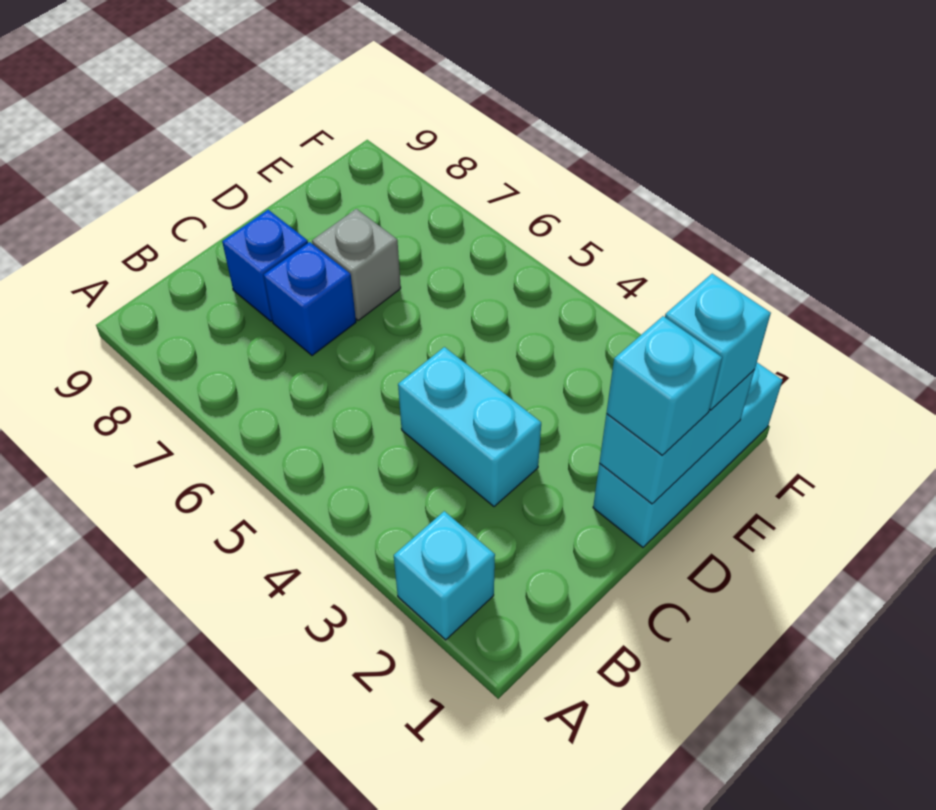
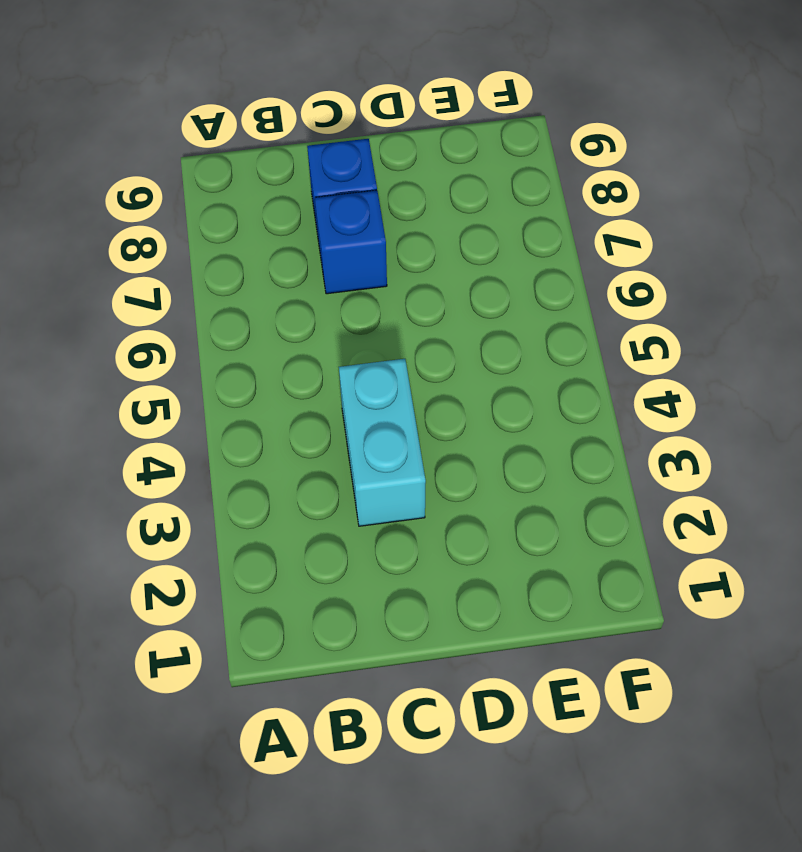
none -> cyan 1x1 brick [394,511,495,640]
none -> cyan 1x3 brick [593,363,782,547]

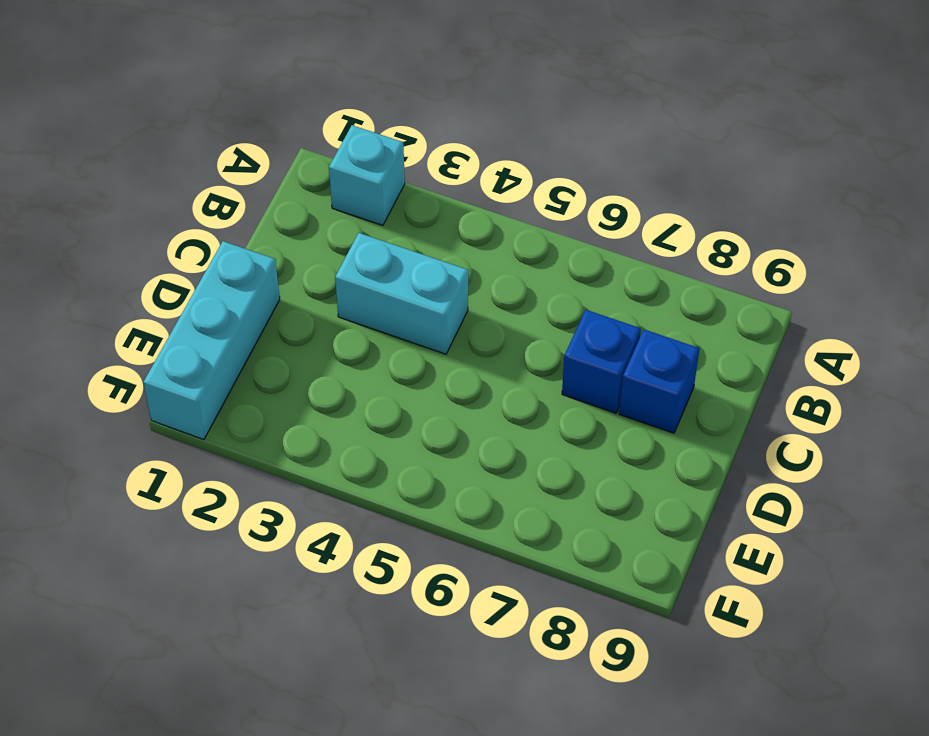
none -> grey 1x1 brick [312,209,401,320]
none -> cyan 1x2 brick [599,369,755,504]

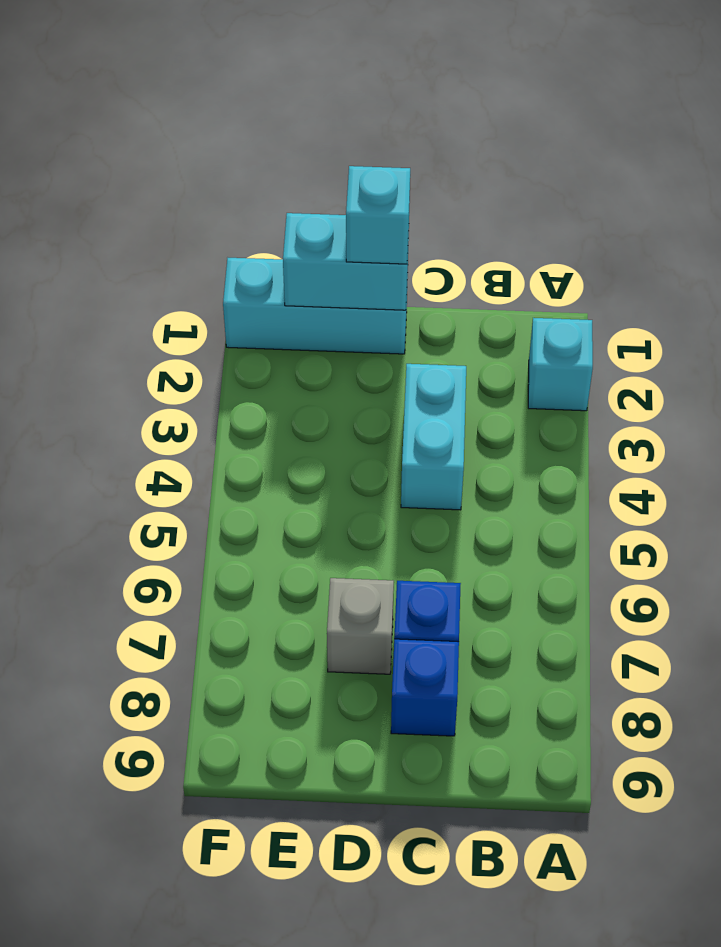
none -> cyan 1x1 brick [665,274,771,410]

